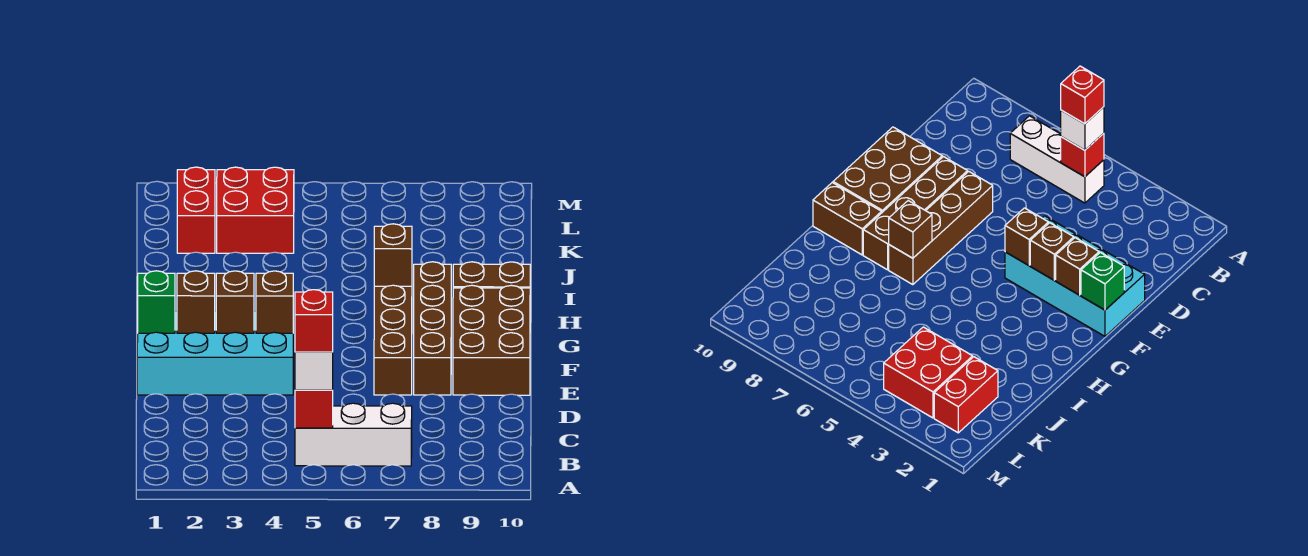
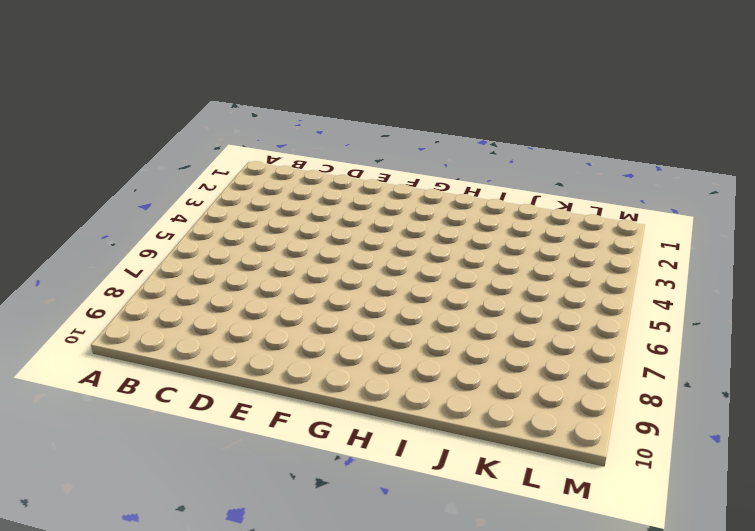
none -> white 1x3 brick [295,403,412,466]
none -> cyan 2x4 brick [137,311,293,395]
none -> brown 1x4 brick [374,285,412,395]

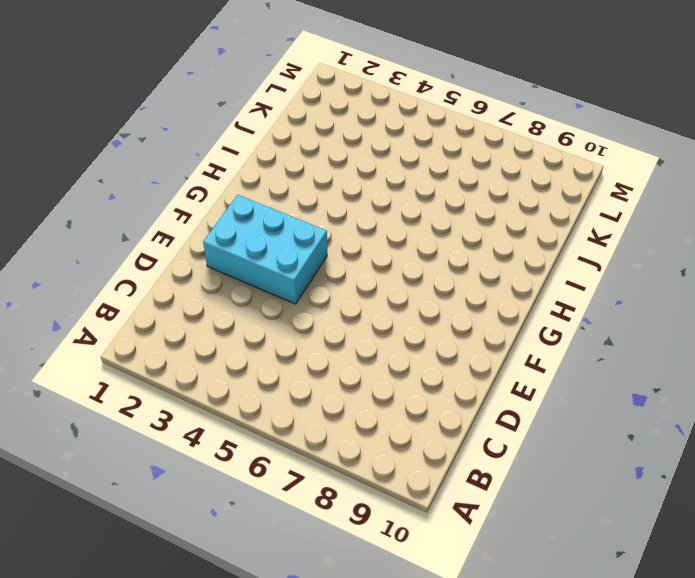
cyan 2x3 brick [203,195,327,304] -> cyan 2x4 brick [137,311,293,395]
none -> white 1x3 brick [295,403,412,466]
none -> brown 1x4 brick [374,285,412,395]
none -> brown 1x4 brick [414,262,451,395]

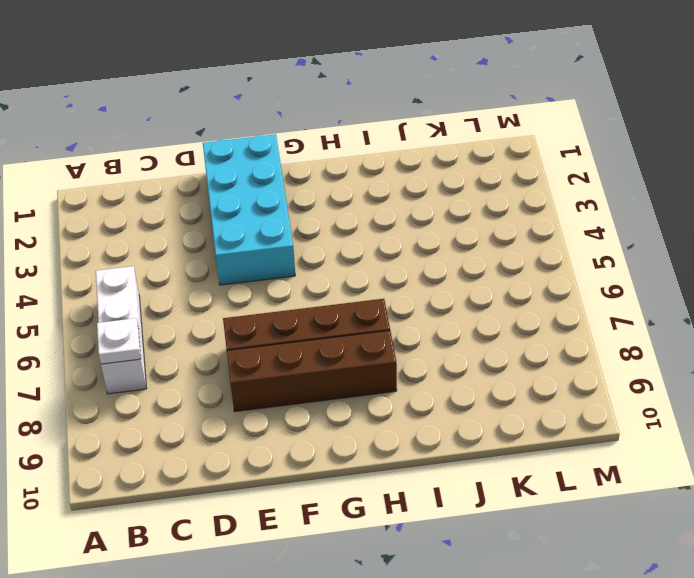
white 1x1 plate [97,318,141,364] -> none
none -> brown 2x3 brick [453,285,530,395]
none -> brown 1x2 brick [453,262,530,288]
none -> red 1x2 brick [177,167,215,253]

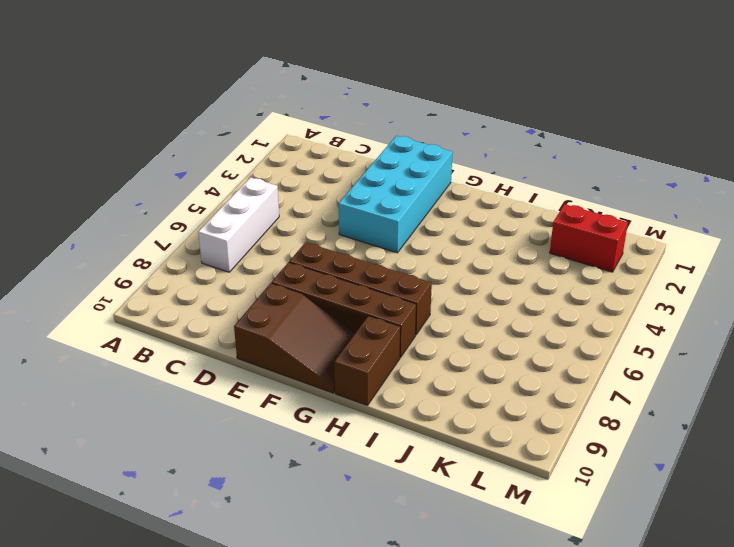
brown 2x3 slope [234,283,355,393] -> brown 2x3 brick [453,285,530,395]
none -> red 2x2 brick [217,167,294,253]
none -> red 1x1 brick [295,390,333,428]
none -> green 1x1 brick [138,271,175,333]

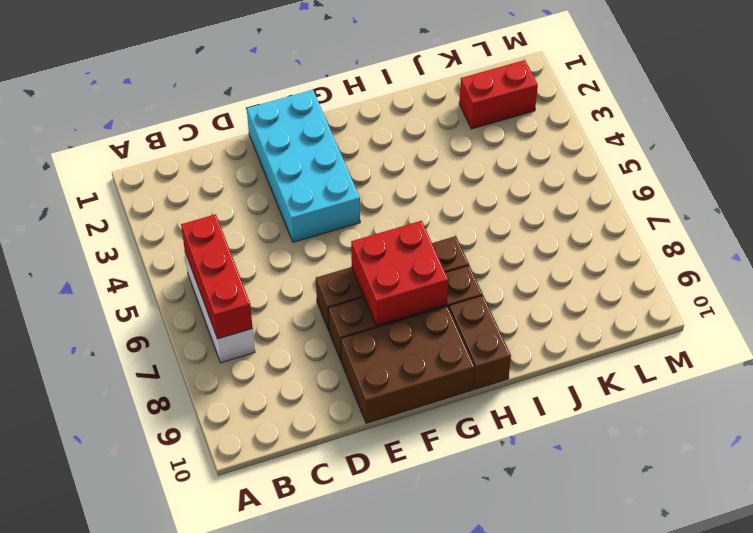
red 1x3 brick [181,214,253,339] -> red 1x1 brick [295,390,333,428]
red 2x2 brick [351,221,448,326] -> red 2x2 brick moved to [217,167,294,253]
none -> green 1x1 brick [138,271,175,333]
none -> brown 1x1 brick [177,271,215,333]
none -> brown 1x1 brick [216,271,254,333]

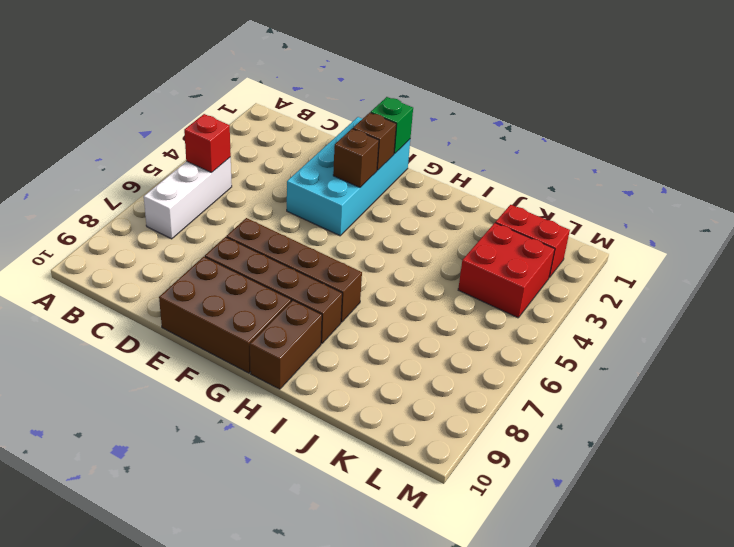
none -> brown 1x1 brick [256,271,293,333]
none -> brown 1x1 brick [374,224,412,286]
none -> white 1x1 brick [295,352,333,390]

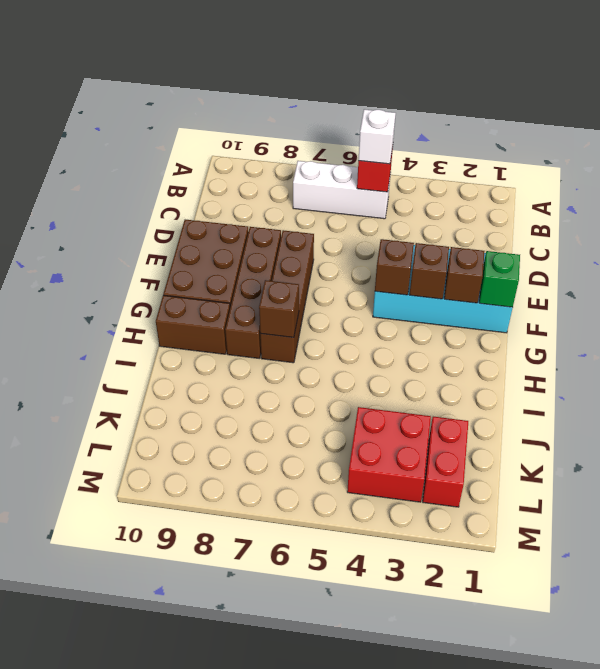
none -> red 1x1 brick [295,290,333,352]

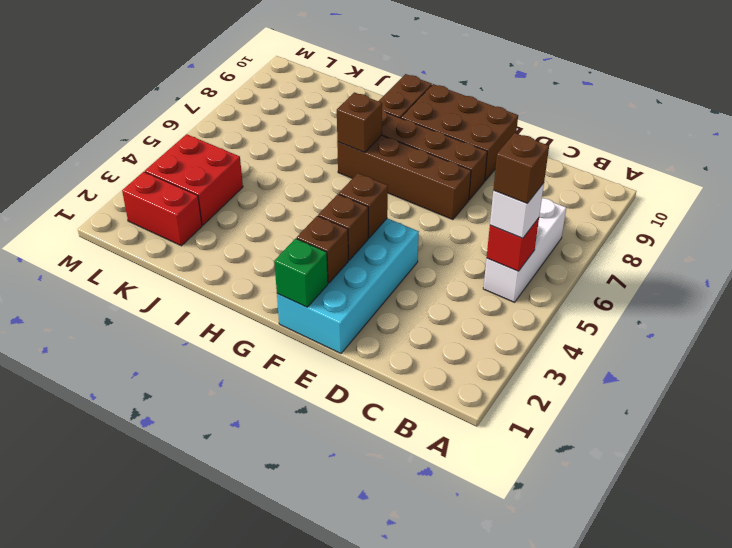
brown 1x1 brick [493,133,549,203] -> red 1x1 brick [295,290,333,352]

